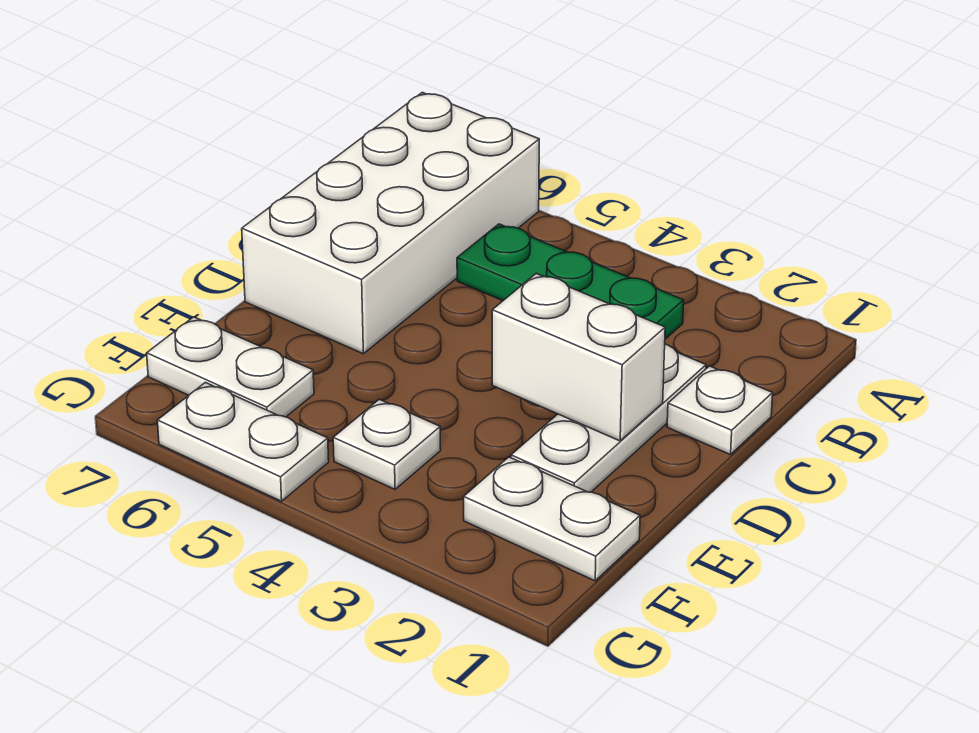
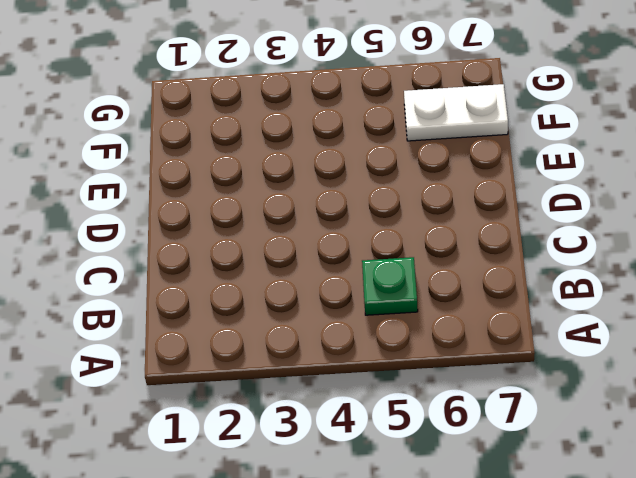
green 1x1 plate [362,257,418,315] -> green 1x3 plate [457,224,684,339]
none -> white 2x4 brick [242,92,539,354]
none -> white 1x1 plate [667,366,773,455]

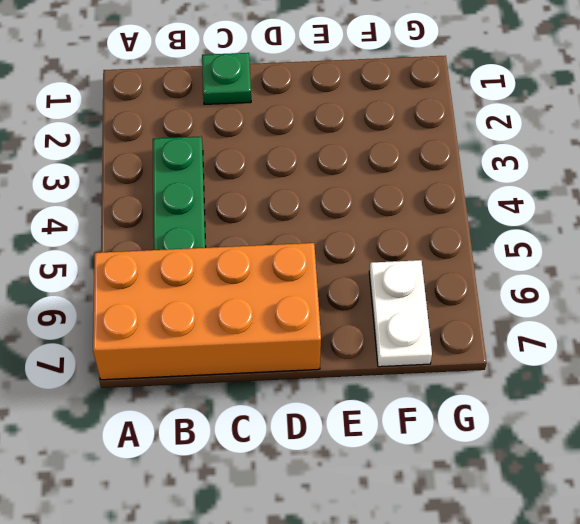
orange 2x4 brick [93,243,321,380] -> white 2x4 brick [242,92,539,354]
green 1x1 plate [202,53,251,104] -> white 1x1 plate [667,366,773,455]
none -> white 1x3 plate [511,344,706,492]
none -> white 1x2 plate [464,457,640,581]

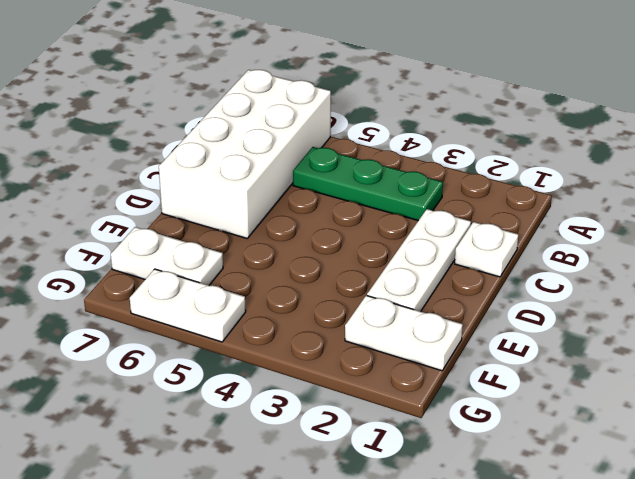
none -> white 1x1 plate [333,399,441,489]
none -> white 1x2 brick [492,273,665,441]

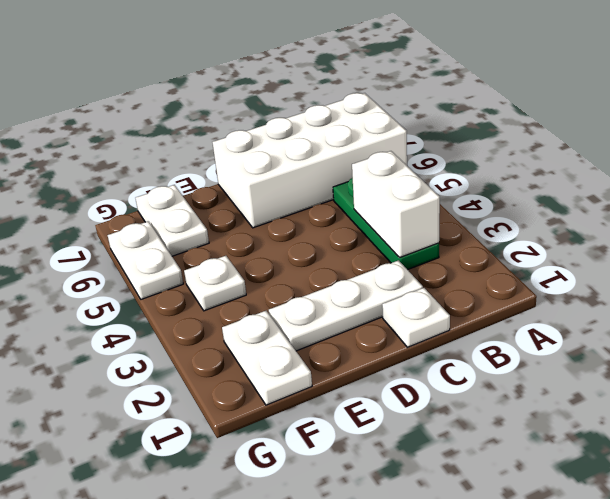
white 1x2 brick [352,151,440,258] -> white 1x2 brick moved to [492,273,665,441]

